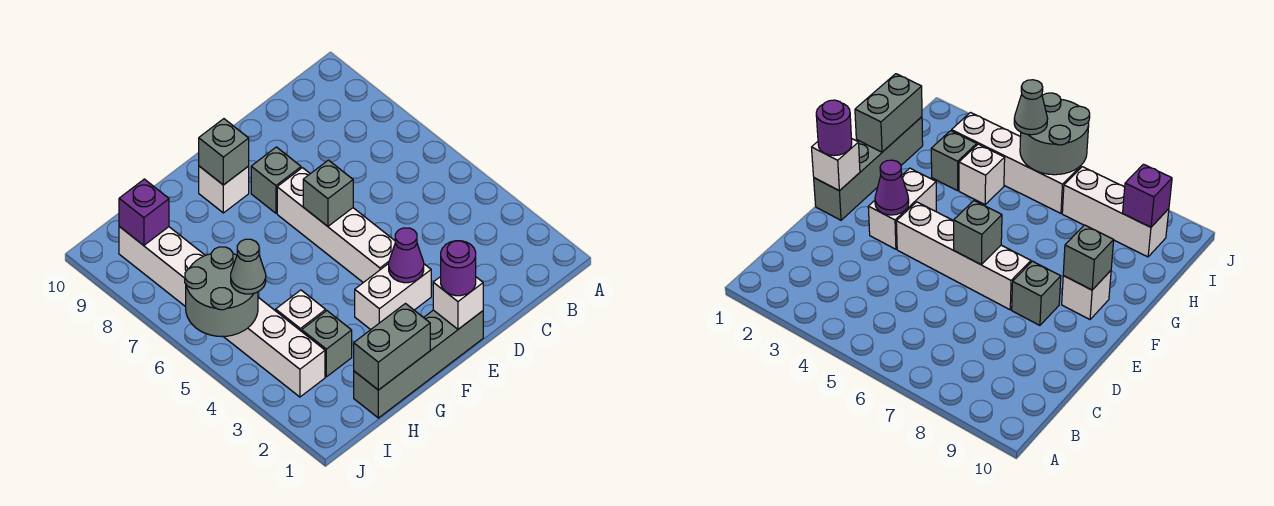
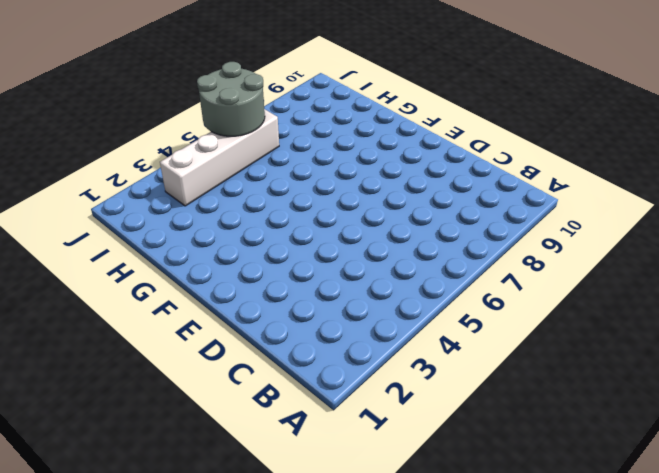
none -> grey 1x4 brick [354,310,483,418]
none -> white 1x2 brick [355,264,431,330]
none -> white 1x4 brick [277,168,395,283]

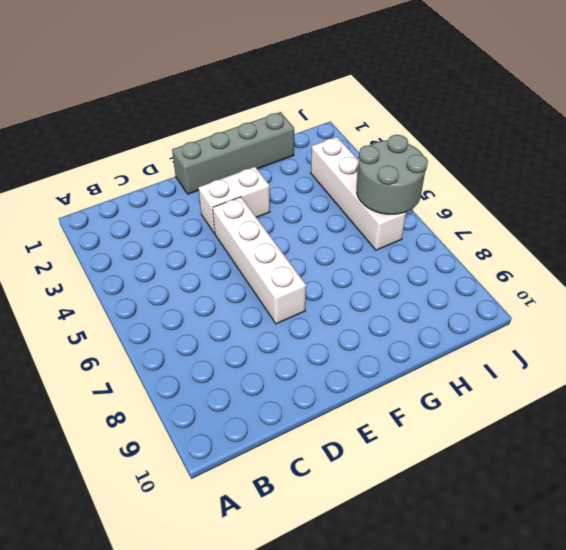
none -> grey 1x1 brick [251,147,301,213]
none -> white 1x1 brick [199,166,249,213]
none -> grey 1x1 brick [302,311,352,377]

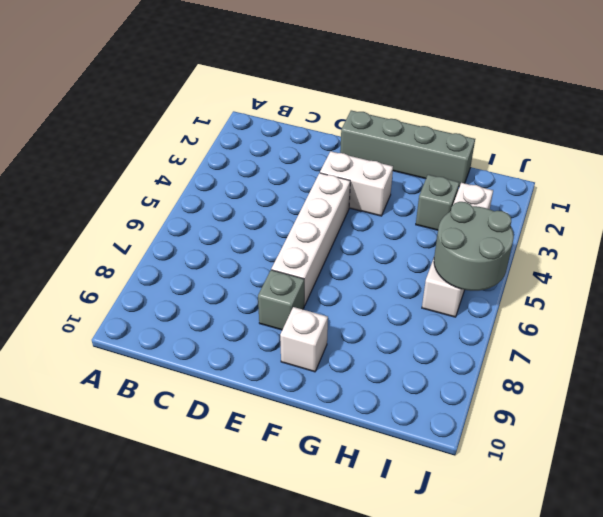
none -> white 1x1 brick [276,290,326,331]
none -> white 1x3 brick [119,227,205,307]
none -> white 1x1 brick [433,277,483,329]

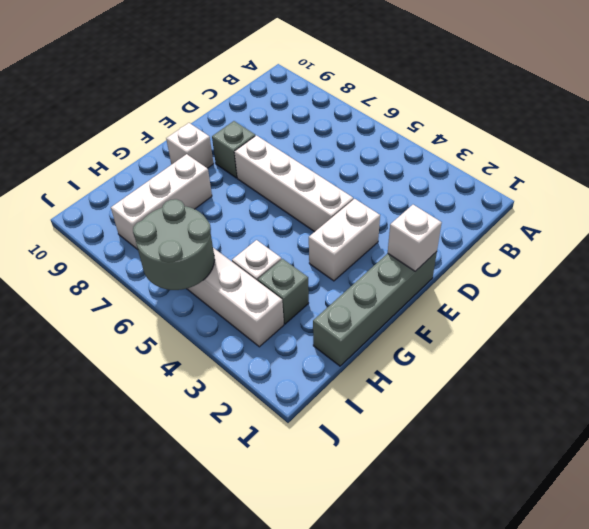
white 1x3 brick [111,154,212,250] -> white 1x3 brick turned to [119,227,205,307]
none -> purple 1x1 cone [389,228,424,283]
none -> grey 1x1 brick [303,160,353,226]
none -> grey 1x1 brick [199,119,249,185]

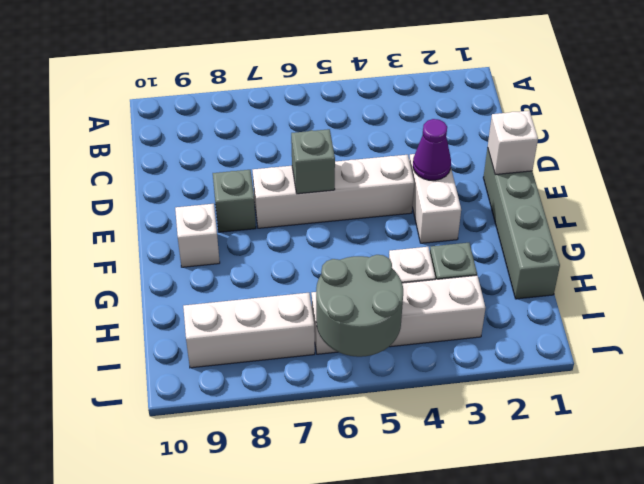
none -> grey 1x1 brick [199,119,249,185]
none -> grey 1x2 brick [354,304,430,390]
none -> purple 1x1 brick [119,179,169,245]

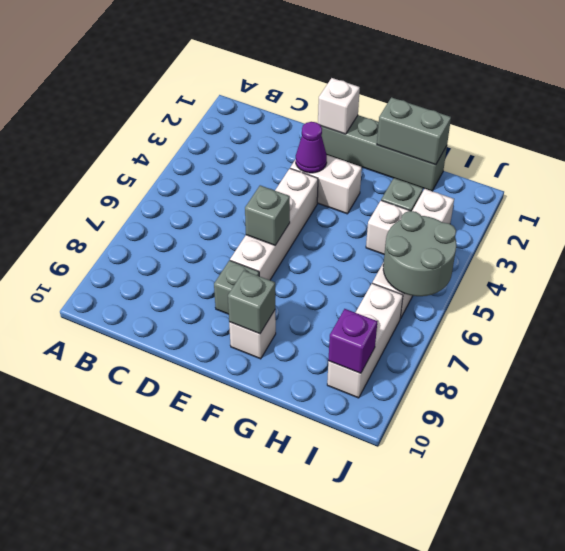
none -> purple 1x1 round brick [441,241,476,296]
none -> grey 1x1 cone [231,239,266,294]

